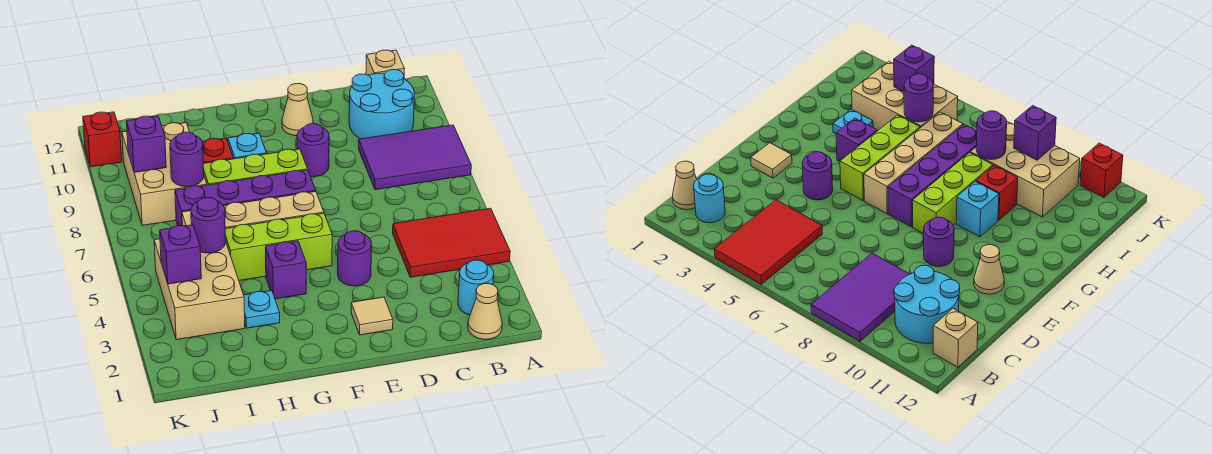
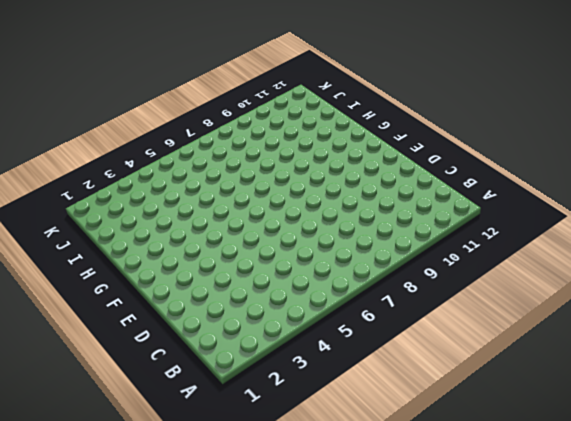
none -> red 2x3 tile [393,208,510,277]
none -> purple 2x3 tile [359,125,471,190]
none -> tan 1x1 cone [468,283,502,339]

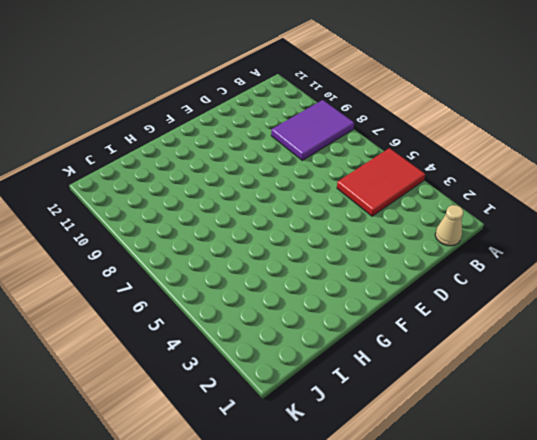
none -> cyan 1x1 round brick [458,260,494,315]
none -> cyan 2x2 round brick [349,69,414,139]
none -> tan 1x1 brick [366,50,404,75]

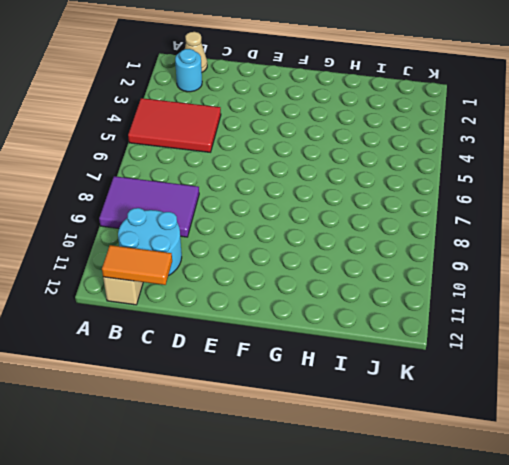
orange 1x2 tile [102,245,172,285] -> none
none -> tan 1x1 tile [351,297,393,335]
none -> purple 1x1 round brick [338,231,372,286]
none -> purple 1x1 round brick [297,124,329,177]

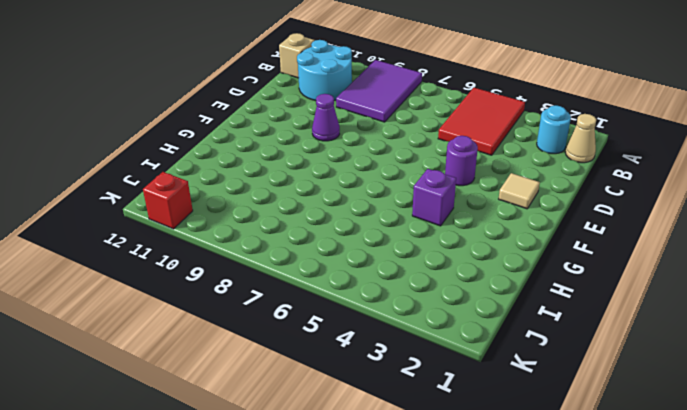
purple 1x1 cone [312,94,340,141] -> purple 1x1 round brick [297,124,329,177]
none -> tan 1x1 cone [282,84,313,136]
none -> lime 1x3 brick [225,213,332,280]
none -> tan 1x4 brick [182,191,324,229]

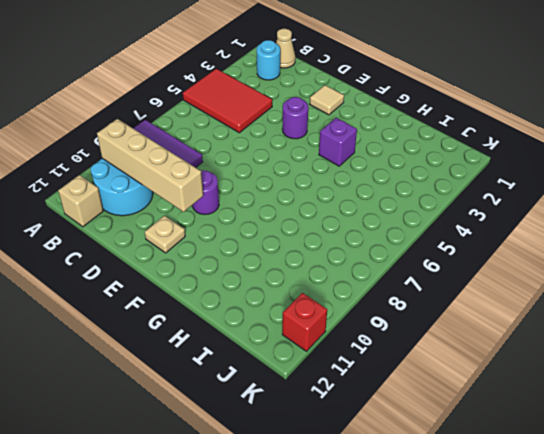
tan 1x4 brick [97,119,203,212] -> tan 1x4 brick moved to [182,191,324,229]
tan 1x1 plate [145,216,185,253] -> tan 1x1 cone [282,84,313,136]
none -> lime 1x3 brick [225,213,332,280]
none -> purple 1x4 brick [175,170,316,226]
none -> lime 1x3 brick [203,149,308,185]

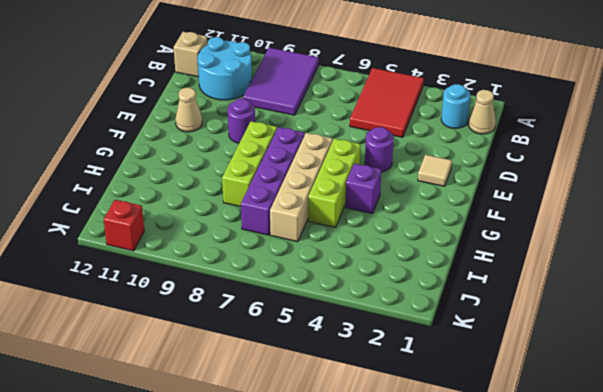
none -> cyan 1x1 brick [228,133,267,159]
none -> cyan 1x1 plate [244,291,280,328]
none -> red 1x1 brick [203,138,233,163]

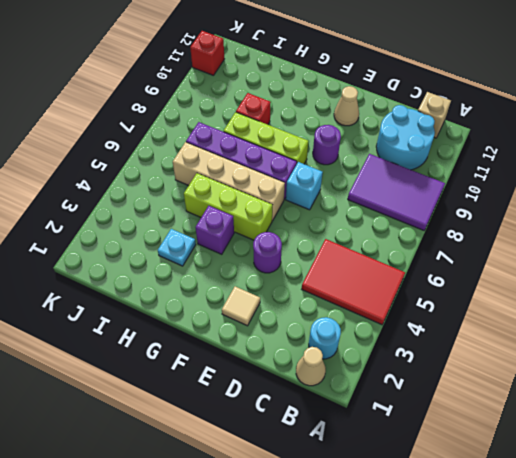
cyan 1x1 brick [286,162,323,210] -> cyan 1x1 brick moved to [228,133,267,159]
none -> tan 2x3 brick [154,239,245,340]
none -> tan 2x3 brick [122,123,207,225]
none -> purple 1x1 round brick [191,198,226,253]

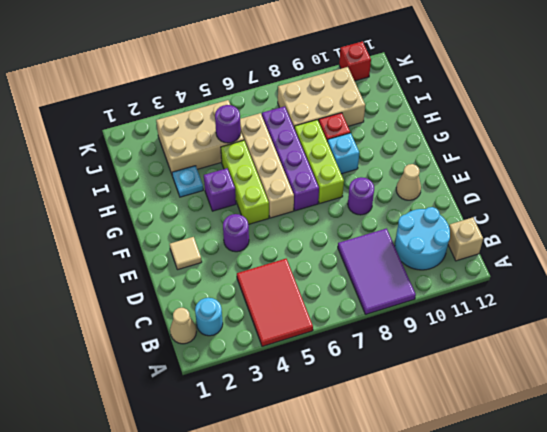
none -> purple 1x1 round brick [170,132,204,187]
none -> purple 1x1 brick [160,225,201,284]
none -> purple 1x1 brick [126,116,166,172]

